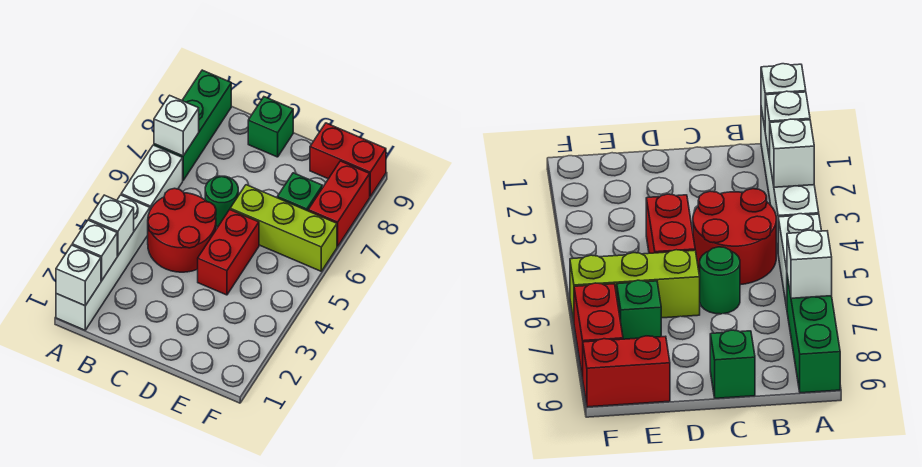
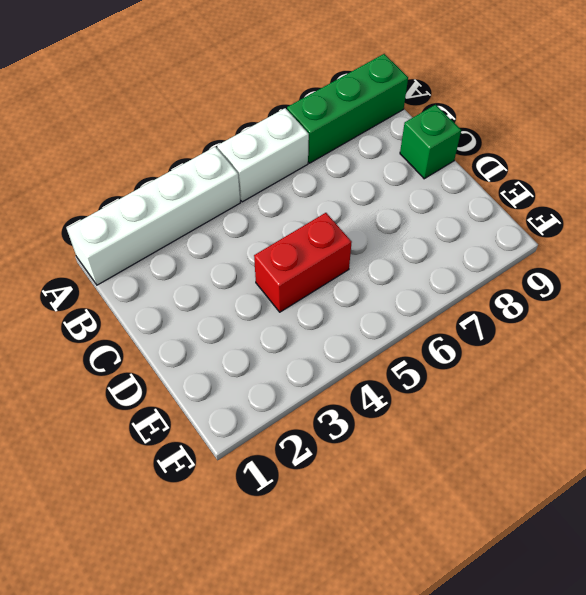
none -> red 2x2 round brick [148,188,216,272]
none -> green 1x1 round brick [205,176,238,227]
none -> lime 1x3 brick [230,185,337,271]

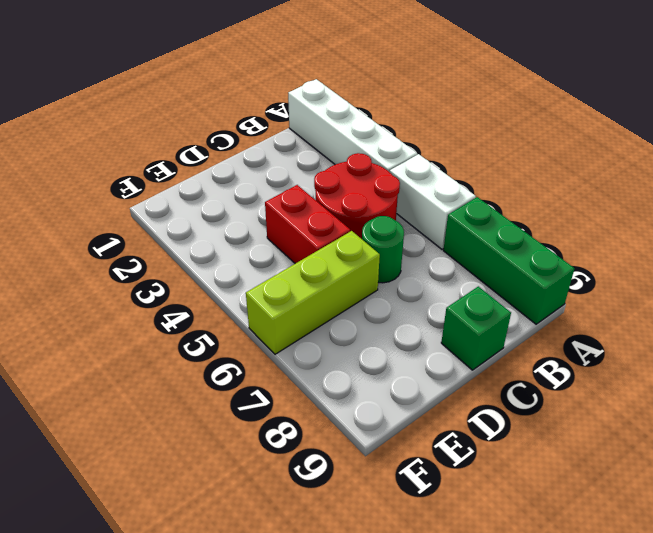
none -> green 1x1 brick [277,173,322,211]
none -> red 1x2 brick [310,123,386,196]
none -> red 1x2 brick [308,161,370,246]

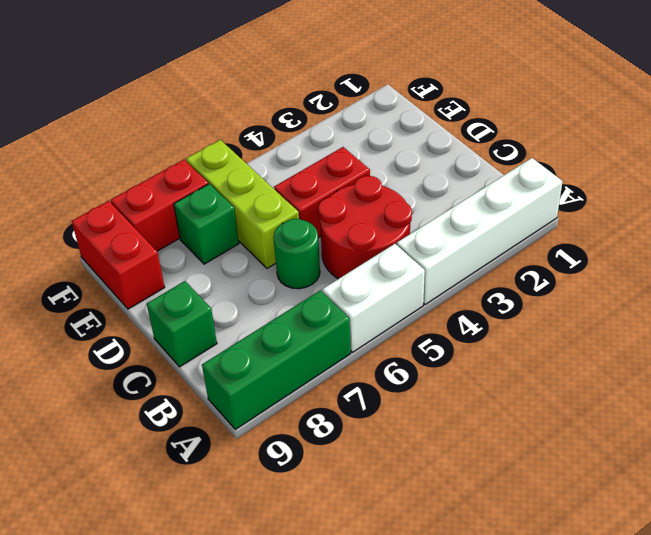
none -> white 1x1 brick [56,245,101,306]
none -> white 1x1 brick [72,220,117,281]
none -> white 1x1 brick [89,195,134,256]

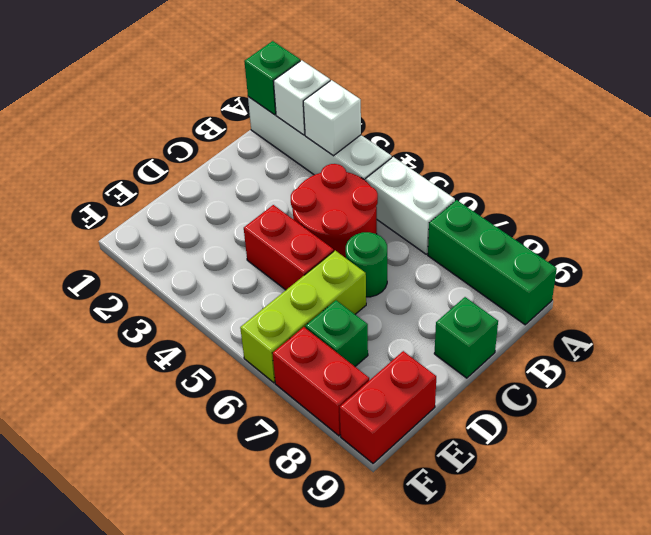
green 1x1 brick [244,41,300,115] -> white 1x1 brick [56,245,101,306]
none -> white 1x1 brick [154,95,199,156]

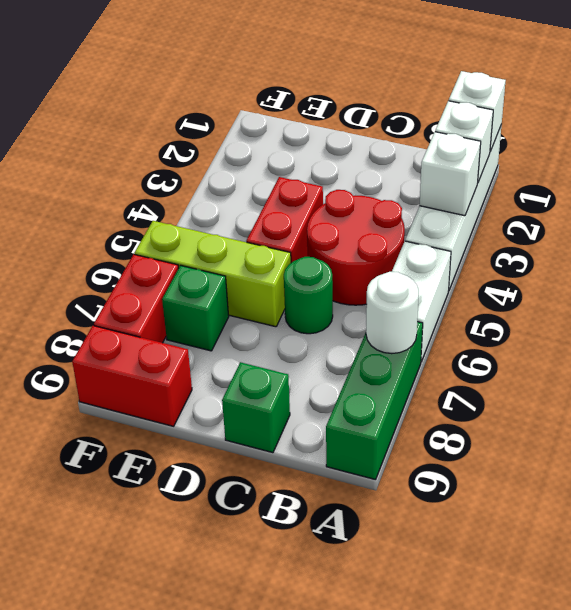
white 1x1 round brick [366,272,419,354] -> white 1x1 brick [154,95,199,156]

